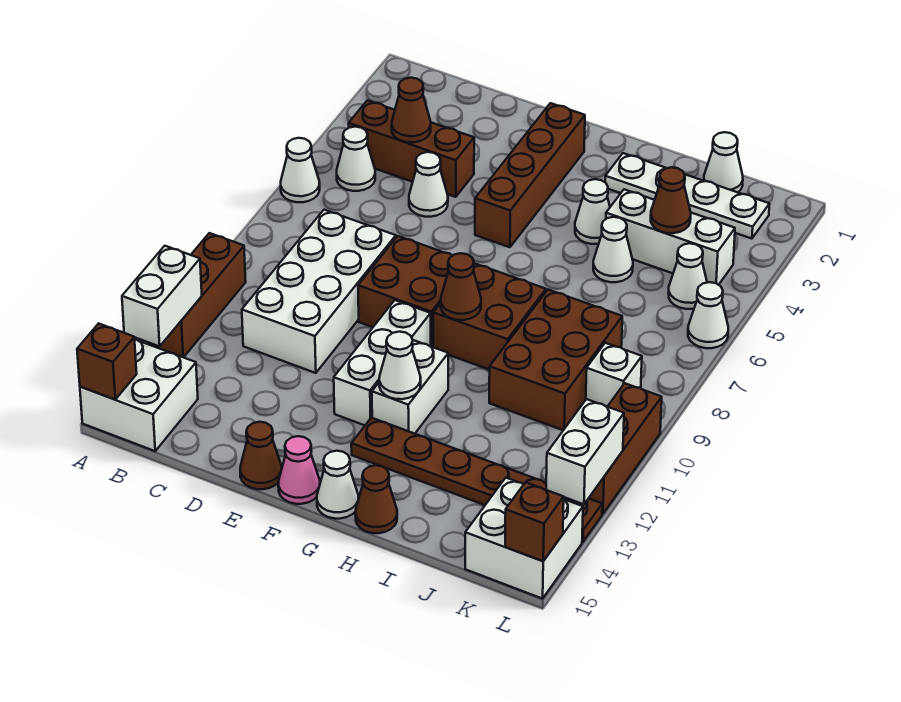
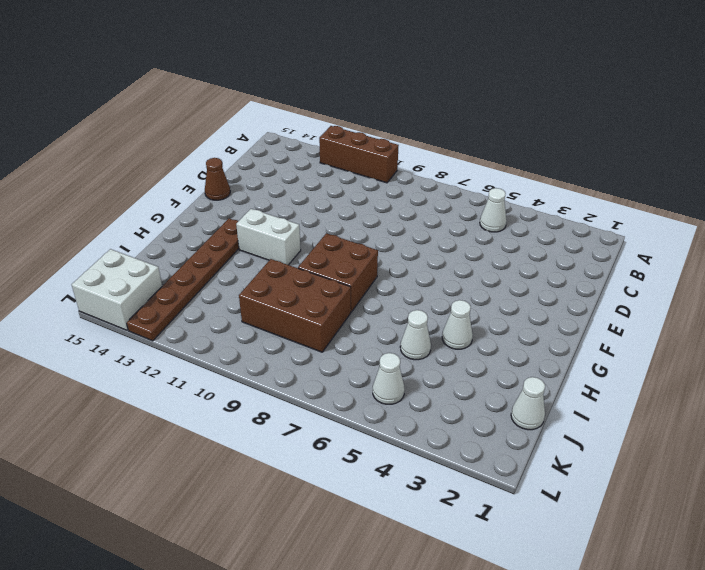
none -> white 1x1 cone [281,138,320,202]
none -> white 2x2 brick [80,339,198,451]
none -> brown 1x3 brick [349,100,474,197]
none -> white 2x4 brick [242,210,396,373]

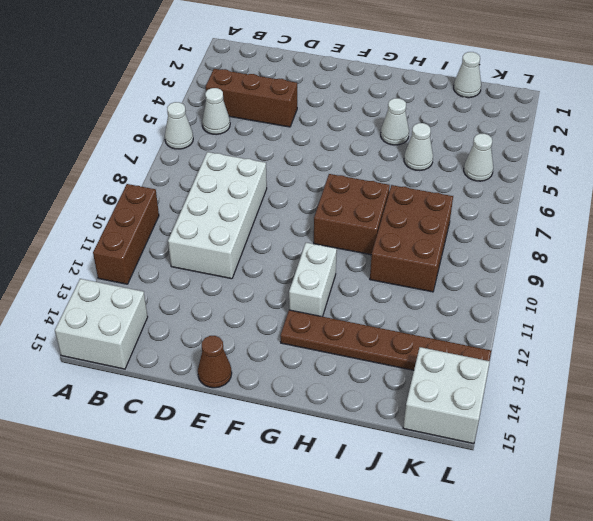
none -> white 1x1 cone [409,152,448,217]
none -> brown 2x2 brick [358,236,453,347]
none -> brown 1x4 brick [475,103,585,247]
none -> white 1x3 brick [334,300,431,425]

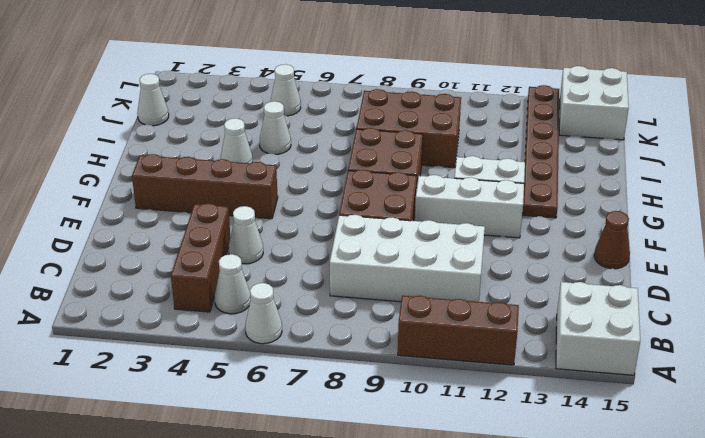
none -> pink 1x1 cone [278,436,320,504]
none -> white 1x1 cone [317,451,358,519]
none -> white 1x4 plate [605,153,770,239]
none -> brown 1x1 cone [355,465,397,533]

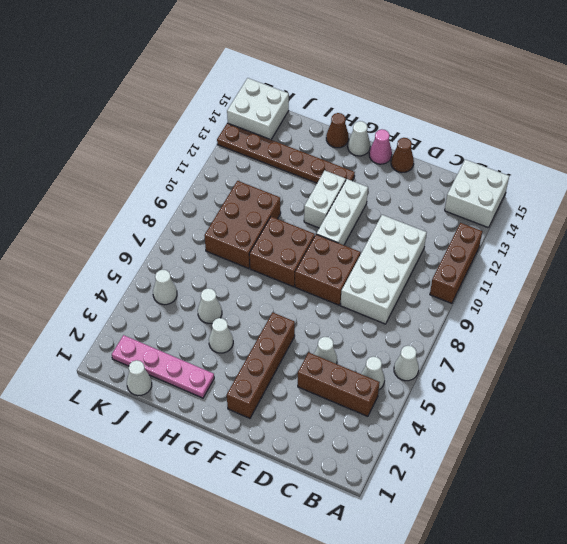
pink 1x4 plate [112,335,214,398] -> white 1x4 plate [605,153,770,239]
none -> white 1x3 brick [606,189,735,285]
none -> white 1x1 brick [586,343,642,407]
none -> white 1x1 cone [688,282,728,348]
none -> brown 1x3 brick [589,383,662,514]

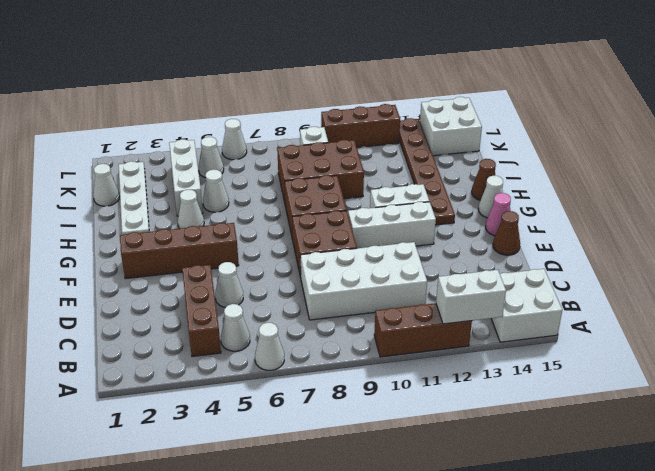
none -> brown 1x1 brick [77,323,137,399]
none -> brown 1x1 cone [392,78,431,142]
none -> brown 1x1 cone [441,253,481,320]
none -> white 1x1 cone [379,332,421,399]

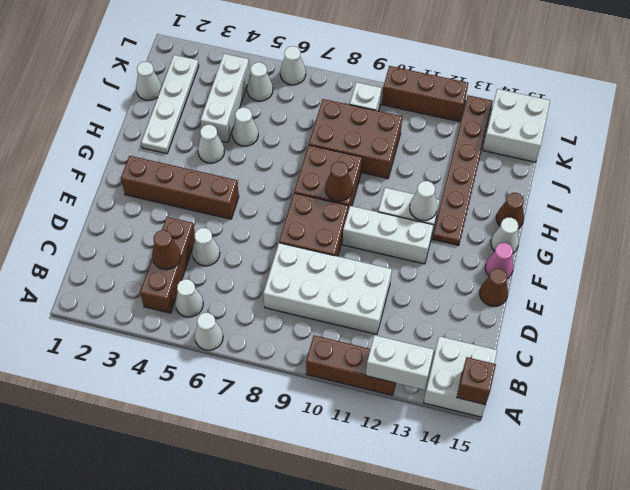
none -> brown 1x1 cone [651,167,691,233]
none -> white 1x2 brick [546,399,624,504]
none -> brown 1x1 brick [505,482,564,561]

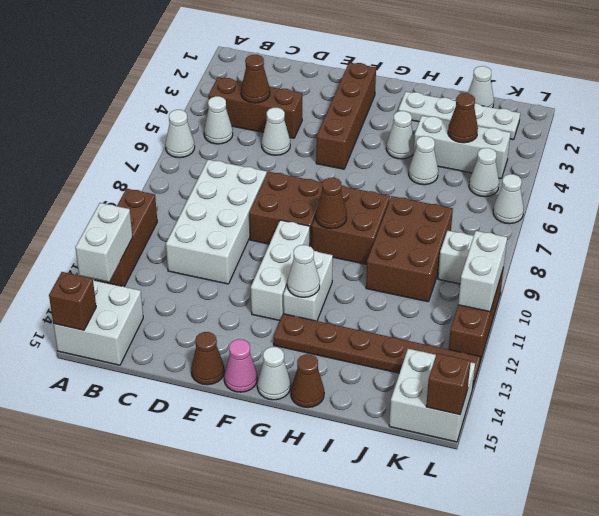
white 1x2 brick [458,231,507,312] -> white 1x2 brick moved to [546,399,624,504]

